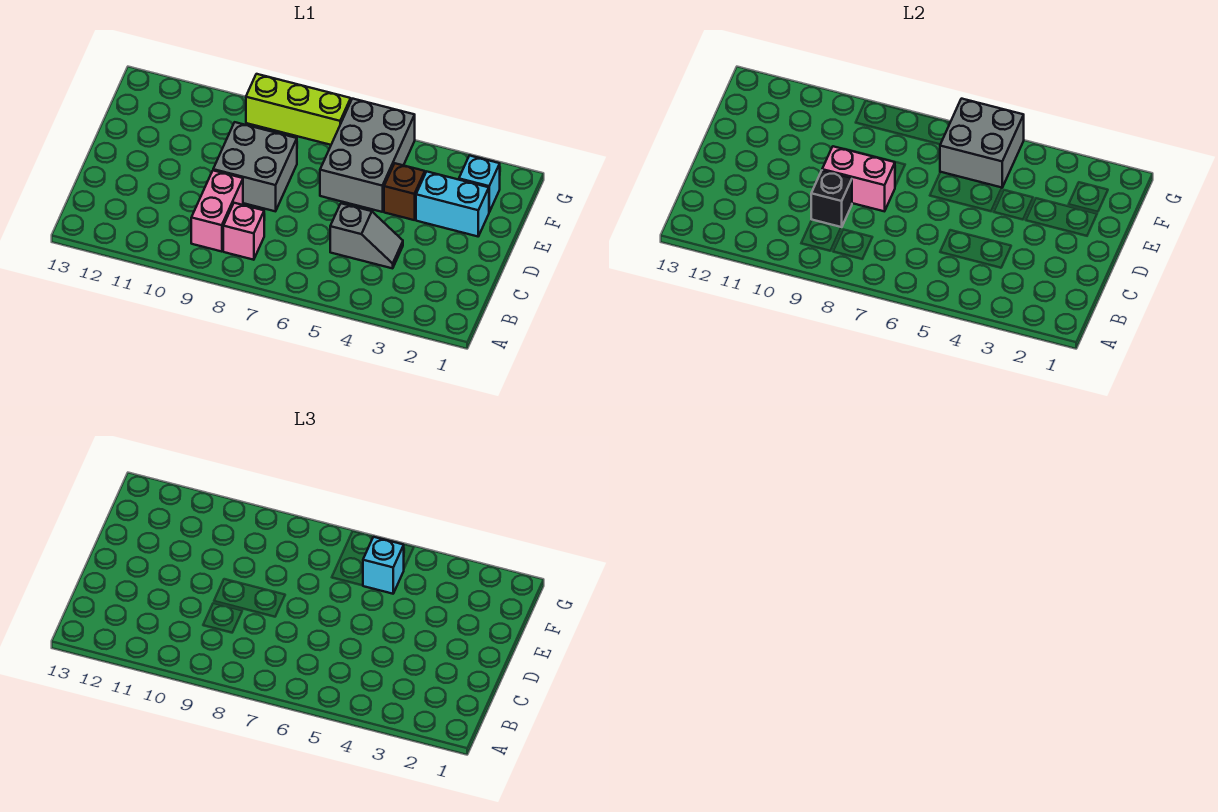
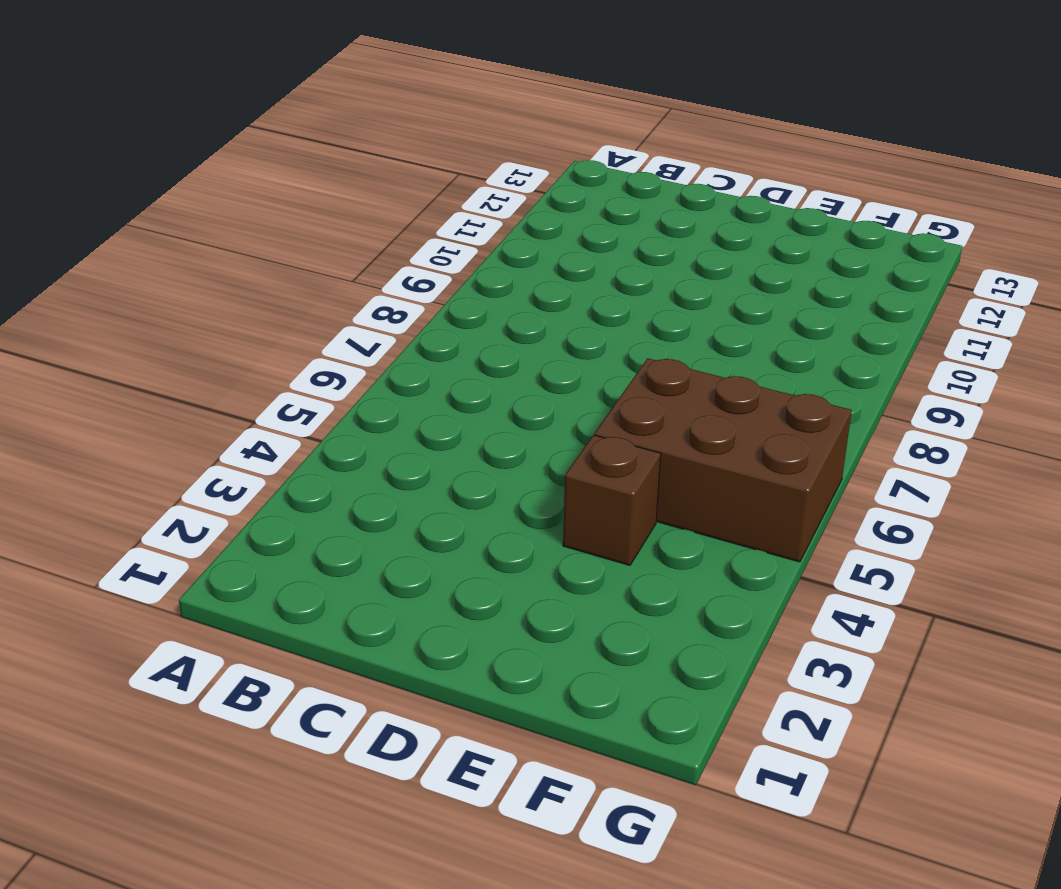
brown 2x3 brick [595,358,852,562] -> grey 2x3 brick [320,99,415,212]
none -> pink 1x1 brick [223,203,264,260]
none -> pink 1x2 brick [191,171,243,252]
none -> grey 1x2 slope [330,203,403,268]

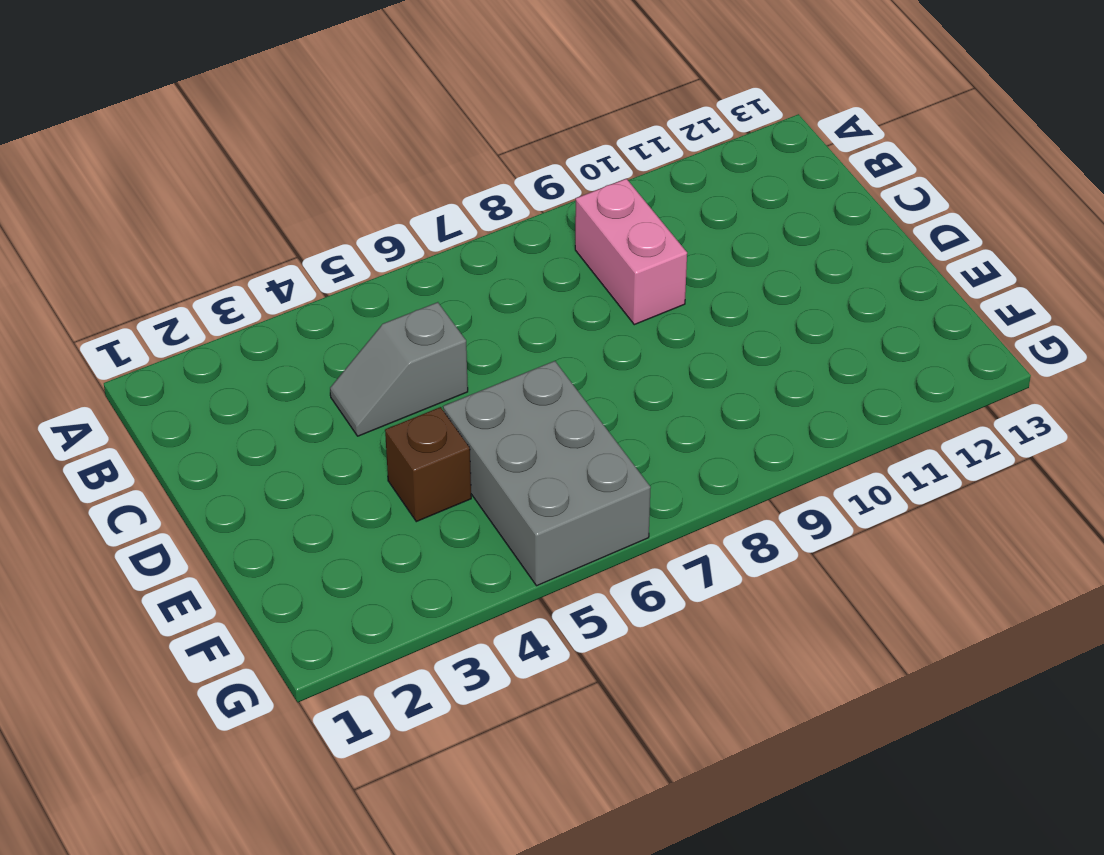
none -> pink 1x1 brick [223,203,264,260]
none -> grey 2x2 brick [213,122,297,211]
none -> cyan 1x2 brick [416,172,489,236]

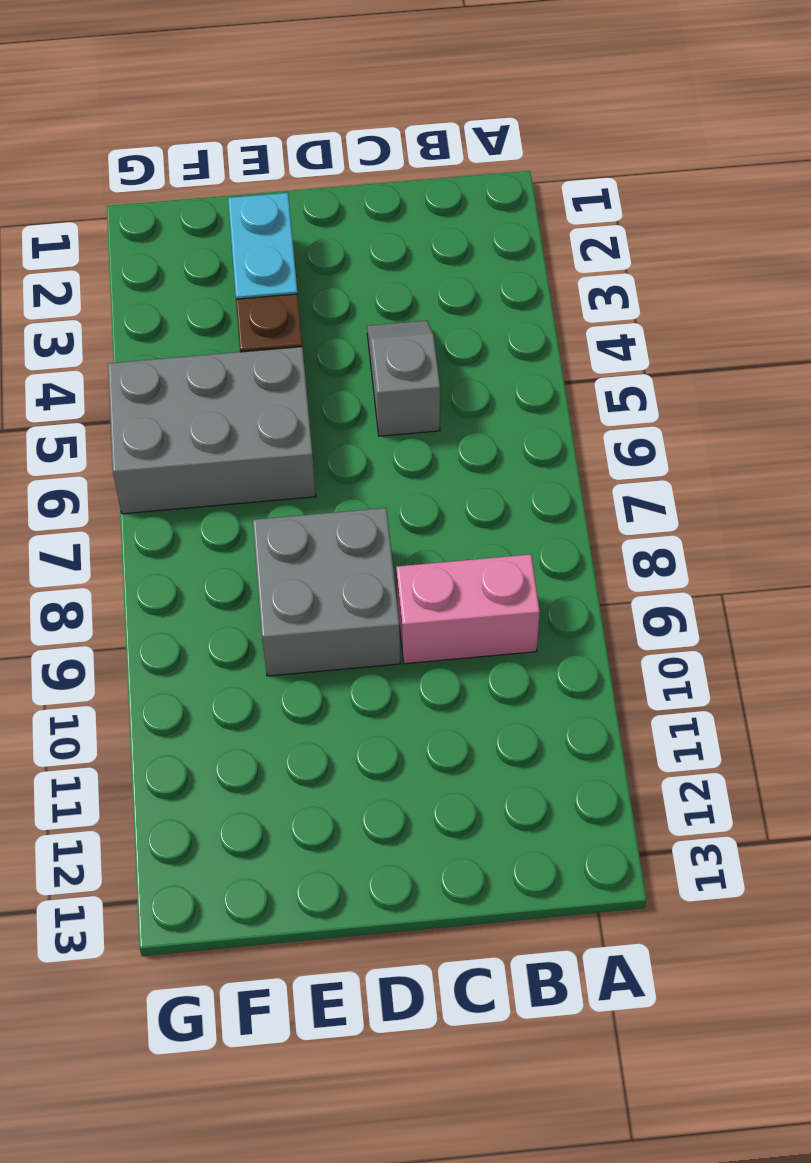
none -> pink 1x1 brick [223,203,264,260]
none -> cyan 1x1 brick [459,156,500,212]
none -> lime 1x3 brick [246,74,351,145]

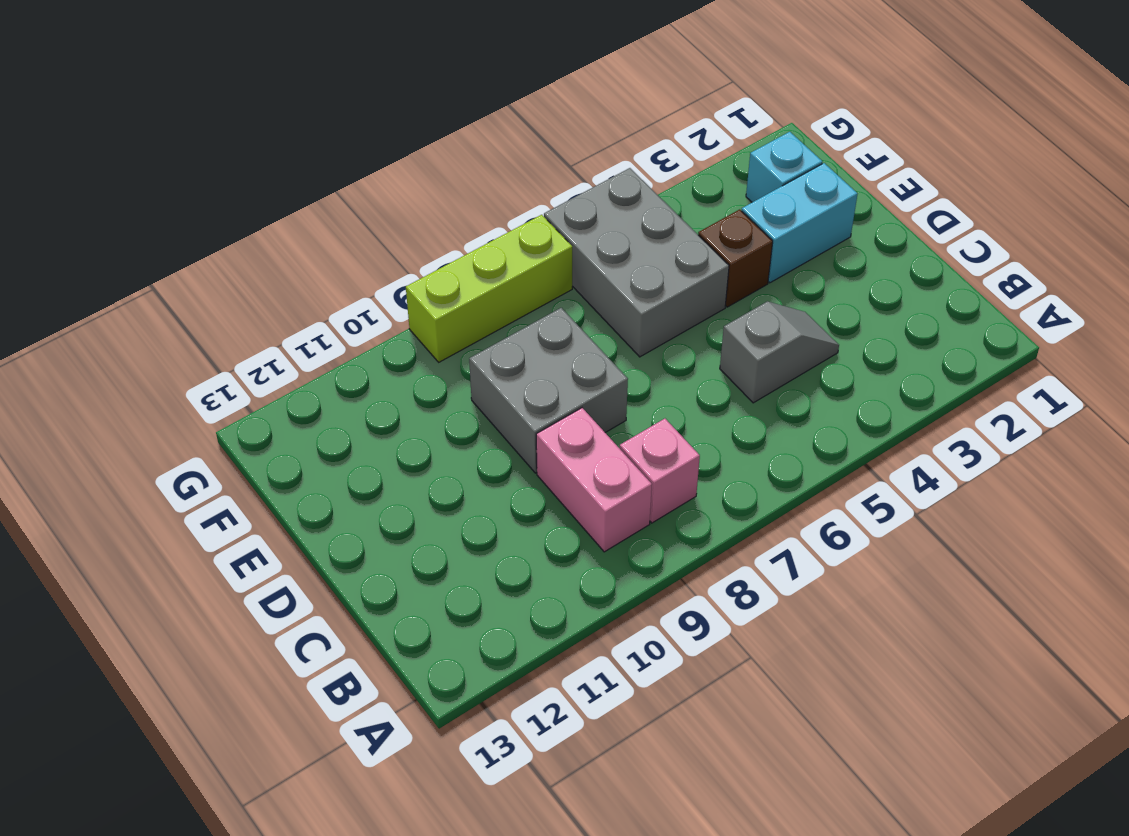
none -> black 1x1 brick [811,171,852,227]
none -> pink 1x2 brick [822,146,895,211]
none -> grey 2x2 brick [940,99,1024,187]

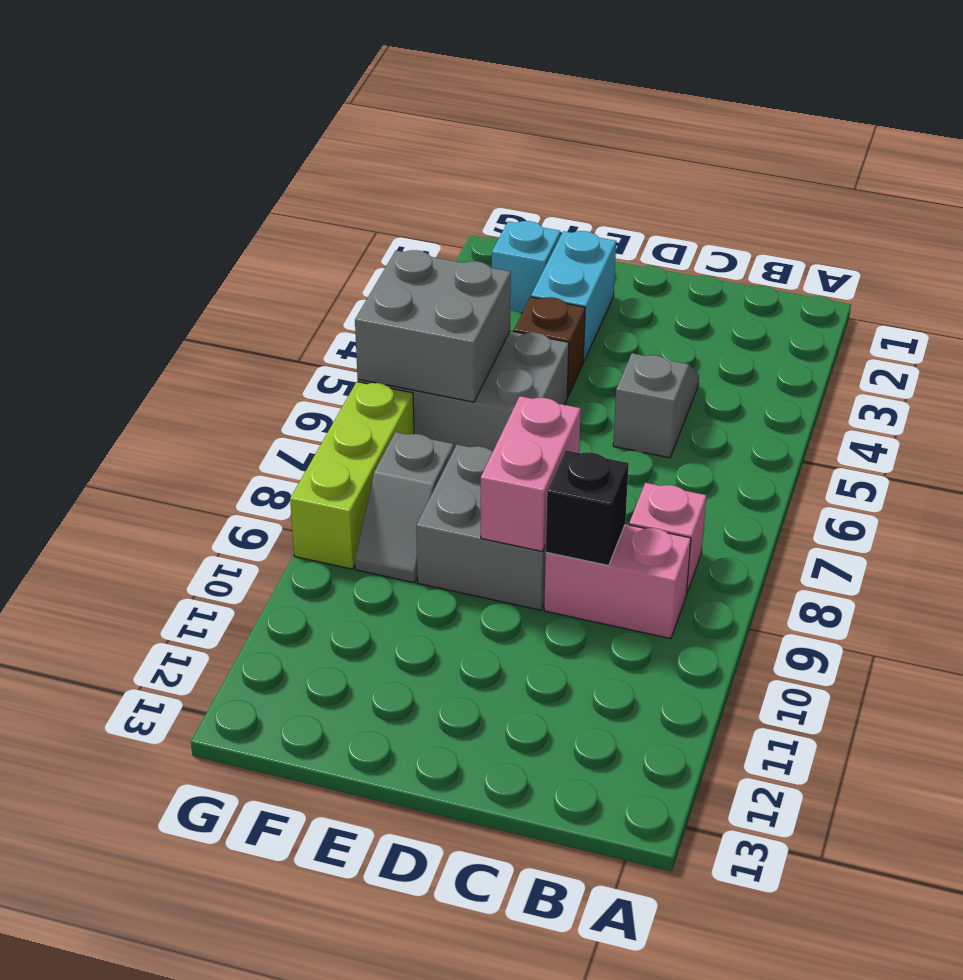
grey 1x2 slope [355,432,454,583] -> none
none -> cyan 1x1 brick [363,537,404,594]

